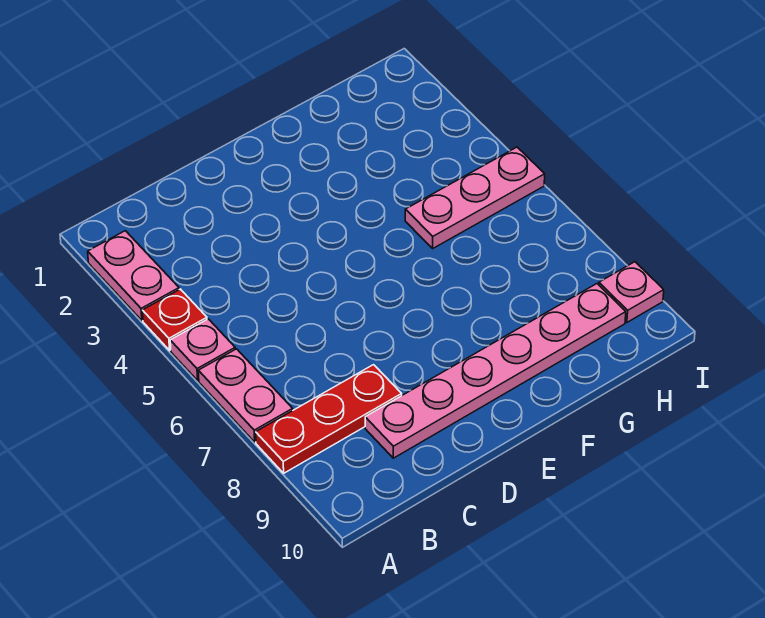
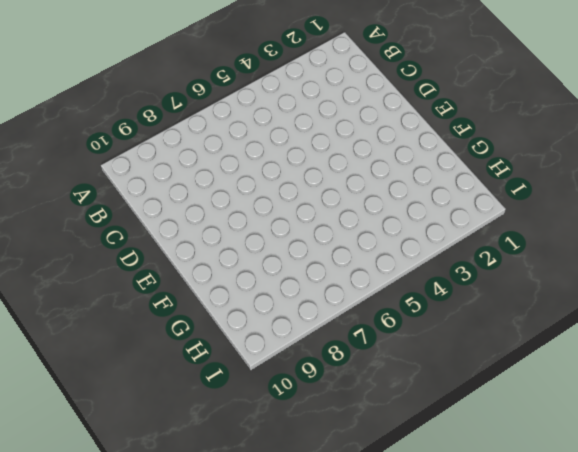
none -> pink 1x2 plate [88,231,179,320]
none -> red 1x1 plate [142,289,207,350]

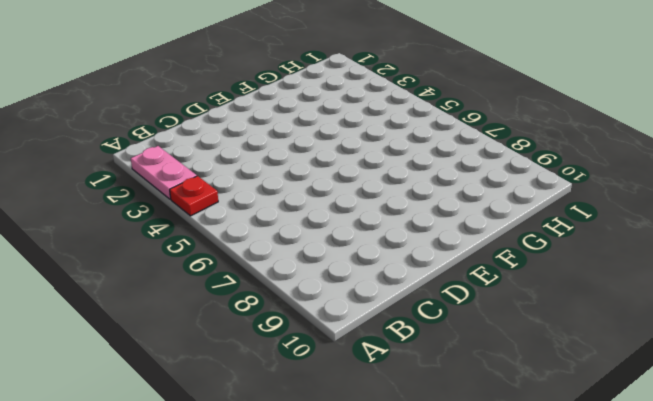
none -> pink 1x1 plate [170,319,235,380]
none -> pink 1x2 plate [198,349,293,442]

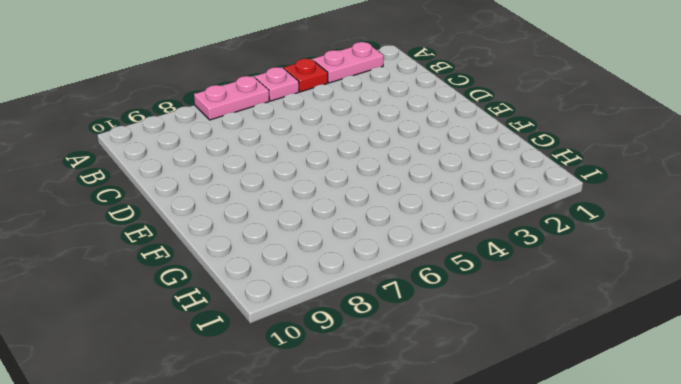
none -> red 1x3 plate [256,365,402,473]
none -> pink 1x6 plate [365,284,626,458]

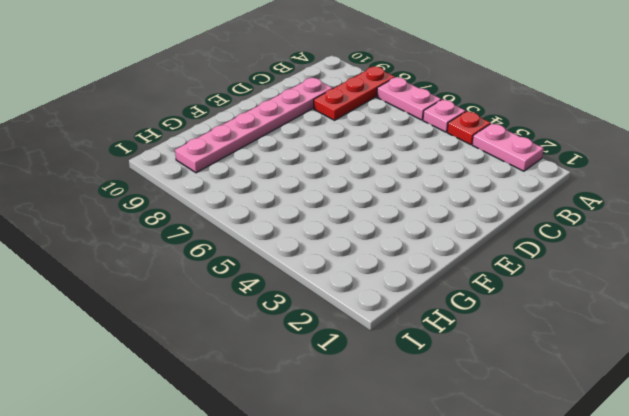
none -> pink 1x3 plate [405,147,545,248]
none -> pink 1x1 plate [599,262,664,322]

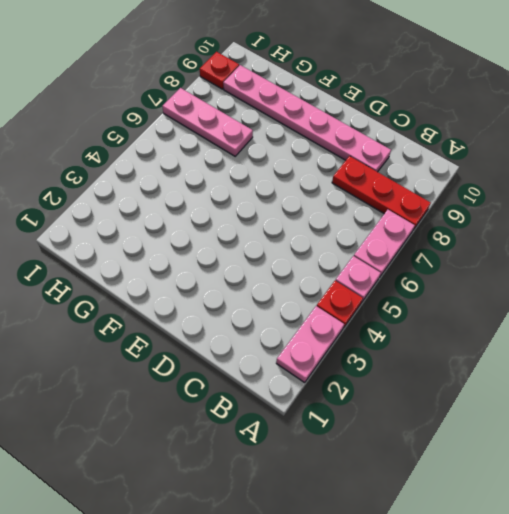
pink 1x3 plate [162,88,253,156] -> pink 1x3 plate moved to [405,147,545,248]
red 1x1 plate [200,52,239,89] -> pink 1x1 plate [599,262,664,322]

